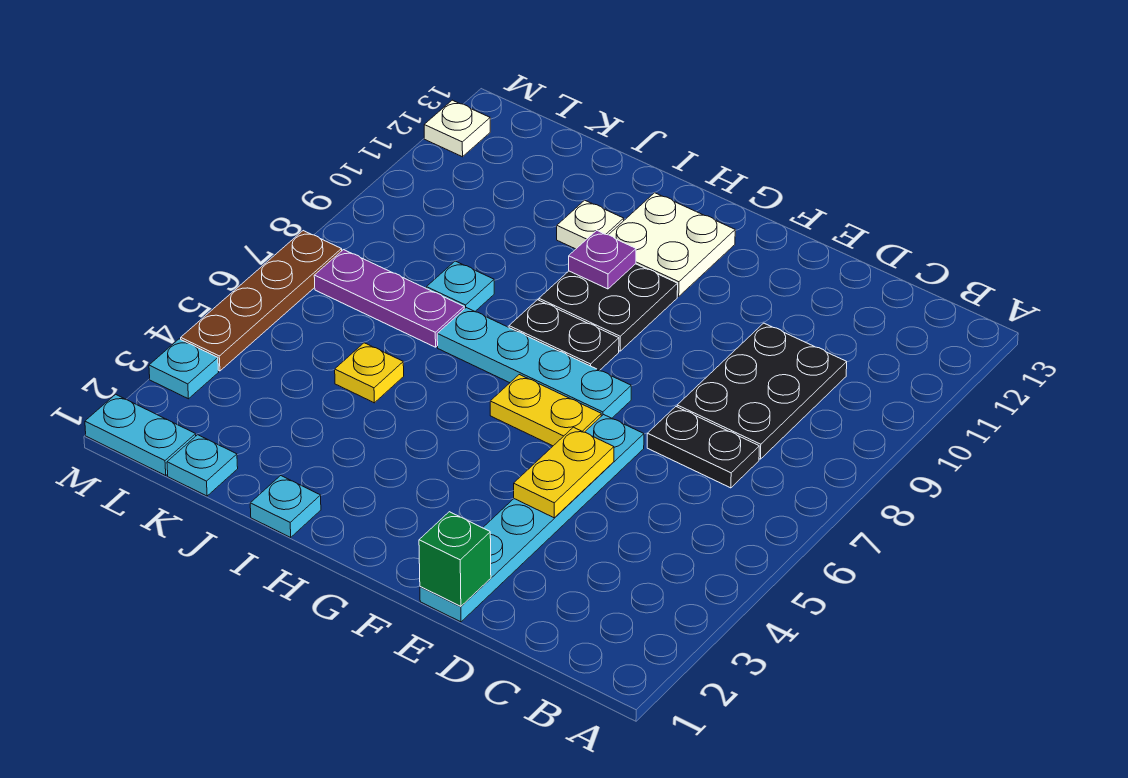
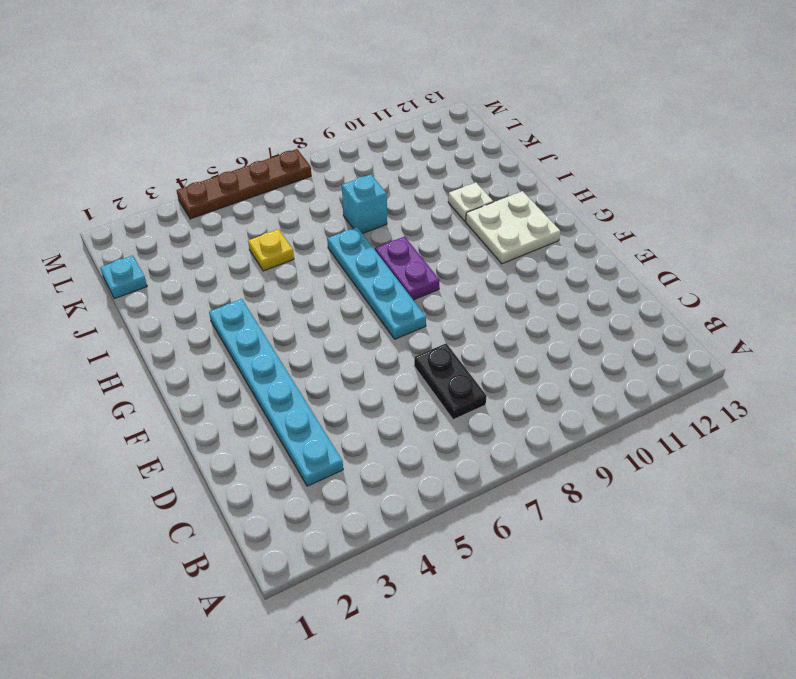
cyan 1x6 plate [209,299,343,486] -> cyan 1x6 plate turned to [420,415,644,622]
purple 1x2 plate [375,237,440,300] -> black 1x2 plate [509,300,619,370]
cyan 1x1 brick [342,174,387,234] -> cyan 1x1 plate [426,261,494,311]
none -> black 2x3 plate [677,323,847,459]
none -> yellow 1x2 plate [490,375,601,446]
none -> black 2x2 plate [539,264,678,351]

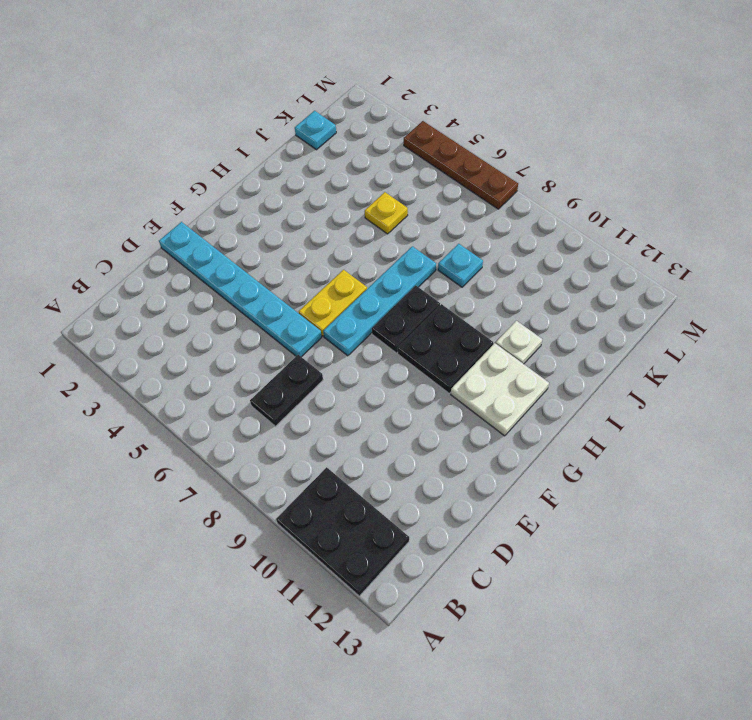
black 2x3 plate [276,467,409,596] -> black 2x3 plate moved to [677,323,847,459]
none -> cyan 1x1 plate [250,476,321,537]
none -> purple 1x3 plate [314,250,464,347]
none -> cyan 1x2 plate [85,394,196,475]

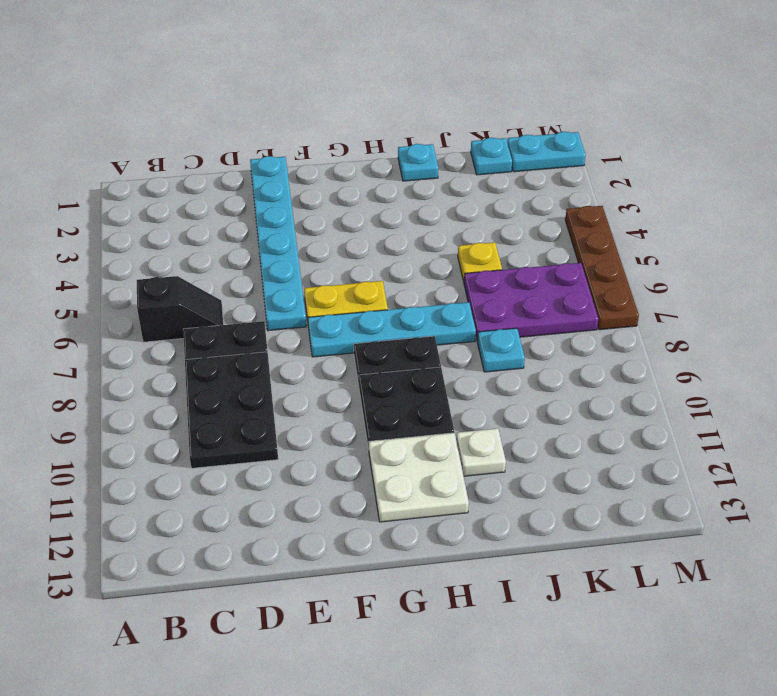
black 1x2 slope [137,276,223,342] -> none
purple 2x3 plate [464,263,598,341] -> purple 1x3 plate [314,250,464,347]
none -> cyan 1x1 plate [149,339,218,399]
none -> white 1x1 plate [424,100,490,157]
none -> green 1x1 brick [419,512,491,607]

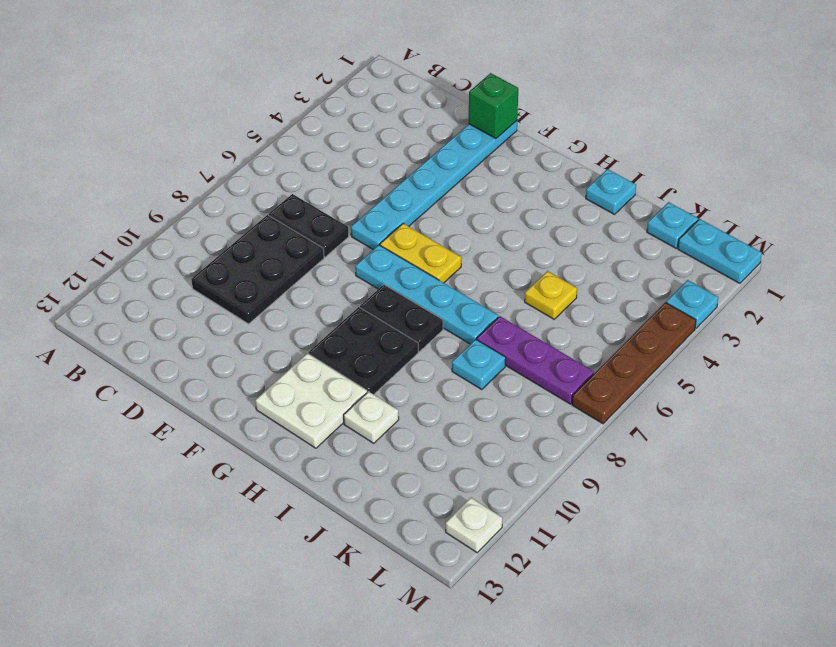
none -> yellow 1x2 plate [514,427,614,518]
none -> purple 1x1 plate [569,230,636,289]

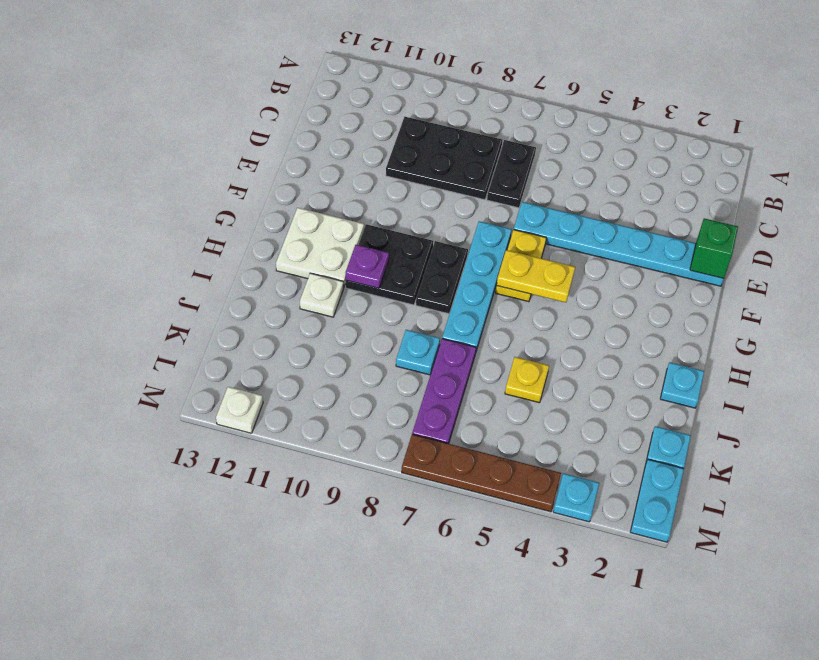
yellow 1x2 plate [497,250,575,302] -> yellow 1x2 plate moved to [514,427,614,518]

